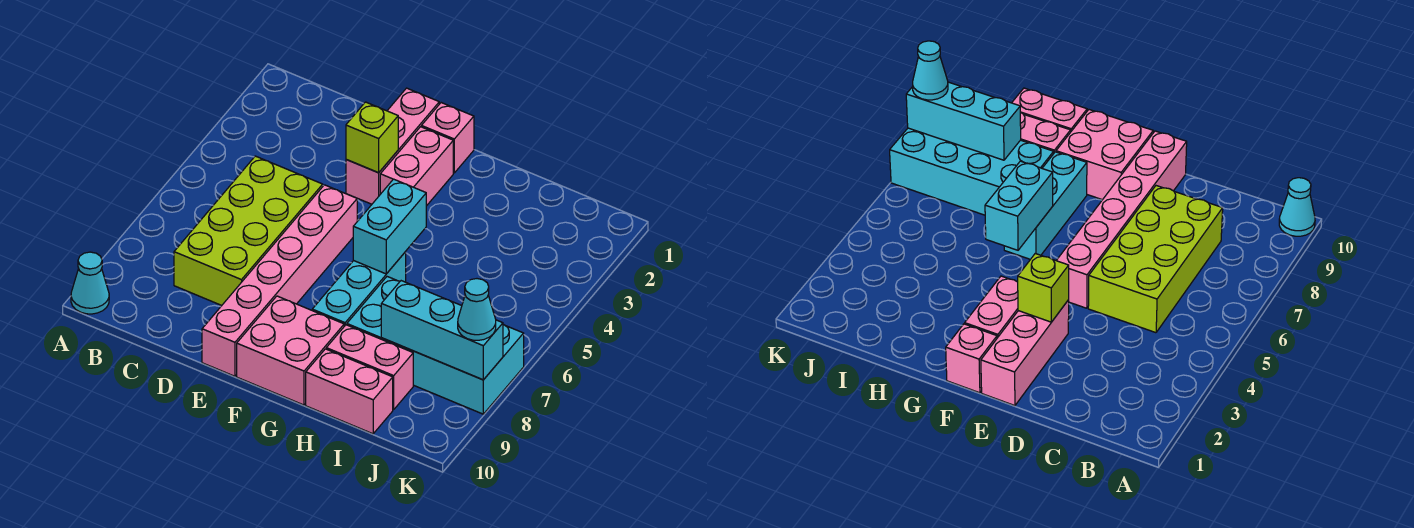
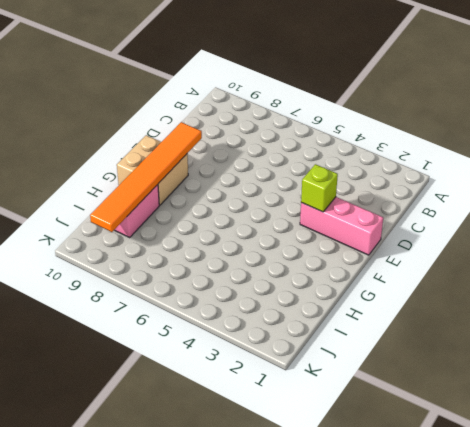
orange 1x6 tile [90,122,202,232] -> none
tan 2x2 brick [117,135,188,205] -> pink 2x2 brick [237,296,344,405]
none -> cyan 1x1 cone [71,252,109,314]
none -> lime 2x4 brick [174,156,323,305]
none -> pink 1x6 brick [202,185,357,376]

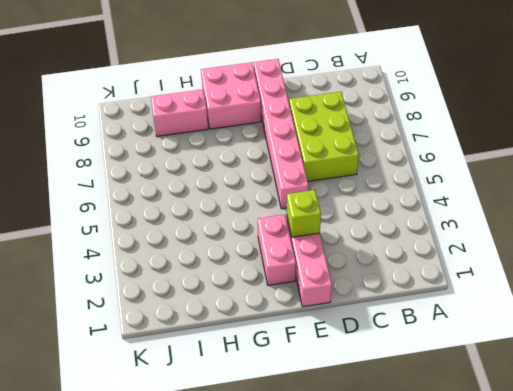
lime 2x3 brick [289,92,359,181] -> lime 2x4 brick [174,156,323,305]
none -> cyan 1x1 cone [71,252,109,314]
none -> pink 1x1 brick [421,103,474,173]
none -> cyan 1x3 brick [312,252,406,326]

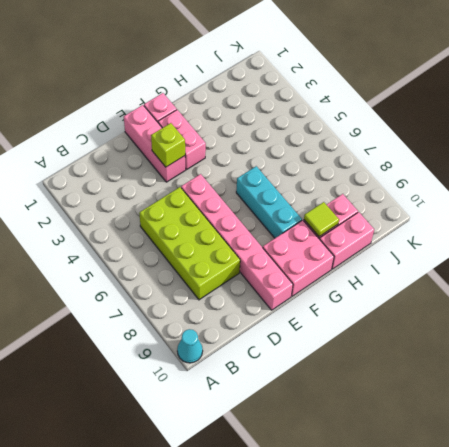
lime 1x1 tile [304,202,339,237] -> none
none -> cyan 2x4 brick [347,277,524,414]
none -> cyan 1x2 brick [353,179,426,274]
none -> cyan 1x3 brick [381,281,503,380]

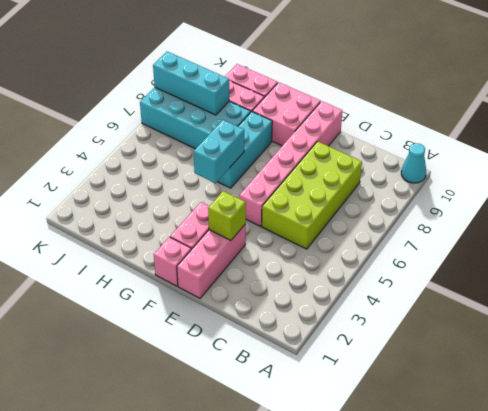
none -> cyan 1x1 cone [458,279,496,340]

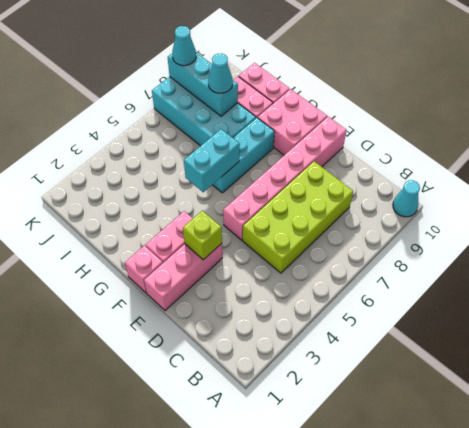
cyan 1x1 cone [208,53,233,93] -> none

